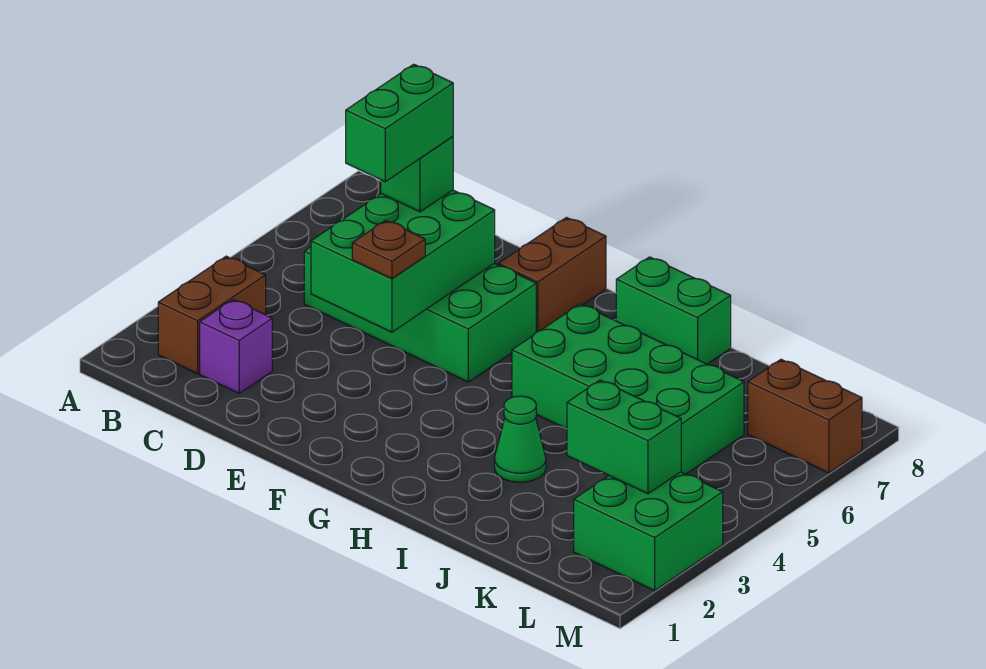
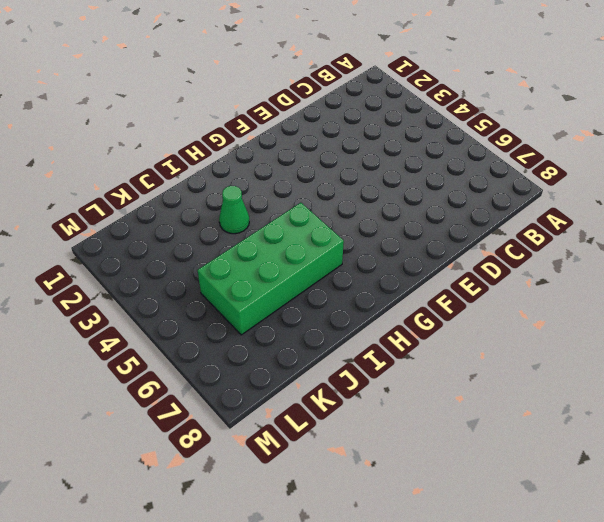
none -> brown 1x2 brick [158,256,266,374]
none -> purple 1x1 brick [200,300,272,393]
none -> green 2x4 brick [304,247,536,382]

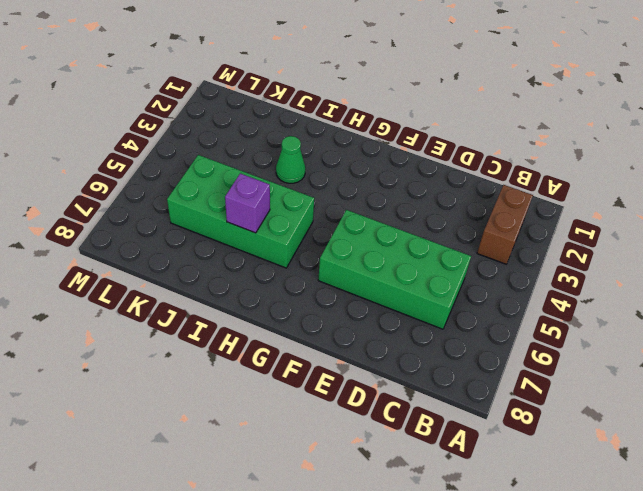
purple 1x1 brick [225,173,270,233] -> purple 1x1 brick moved to [200,300,272,393]
none -> brown 1x2 brick [498,218,606,332]
none -> green 1x2 brick [616,257,731,364]
none -> green 2x2 brick [574,472,723,591]

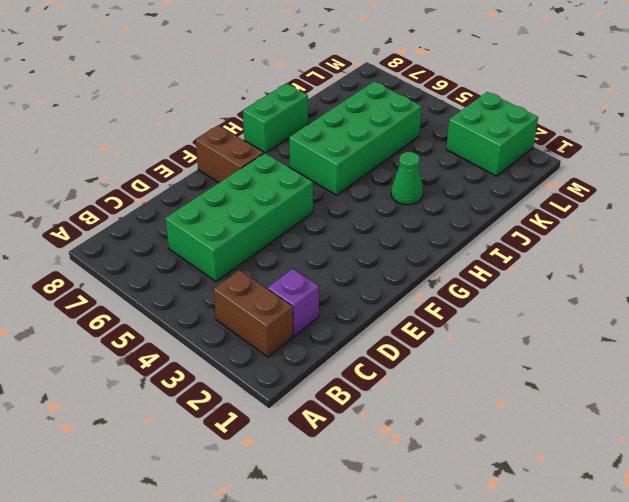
none -> brown 1x2 brick [748,359,862,473]
none -> green 2x3 brick [311,190,495,332]
none -> green 1x2 brick [567,380,681,494]

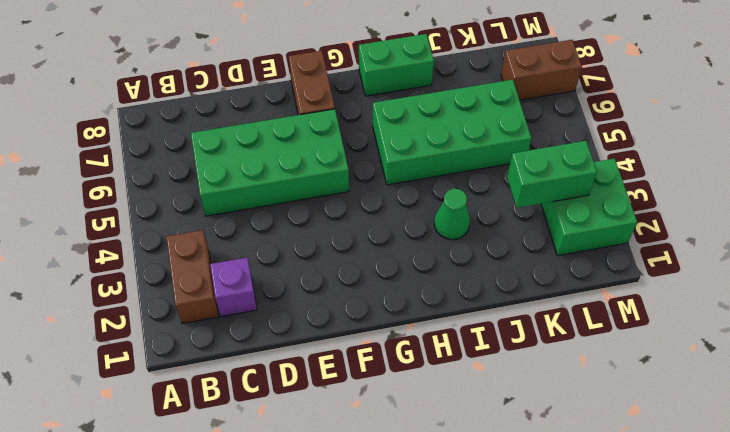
none -> green 2x3 brick [311,190,495,332]
none -> green 1x1 brick [381,137,453,212]
none -> brown 1x1 plate [352,220,425,279]

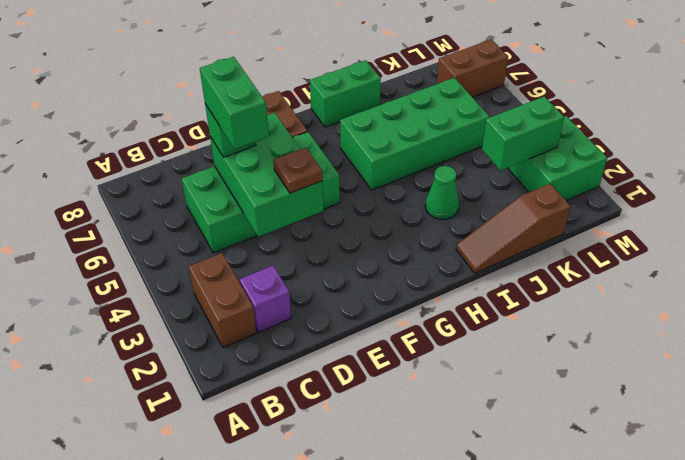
brown 1x3 slope [456,184,571,273] -> none

